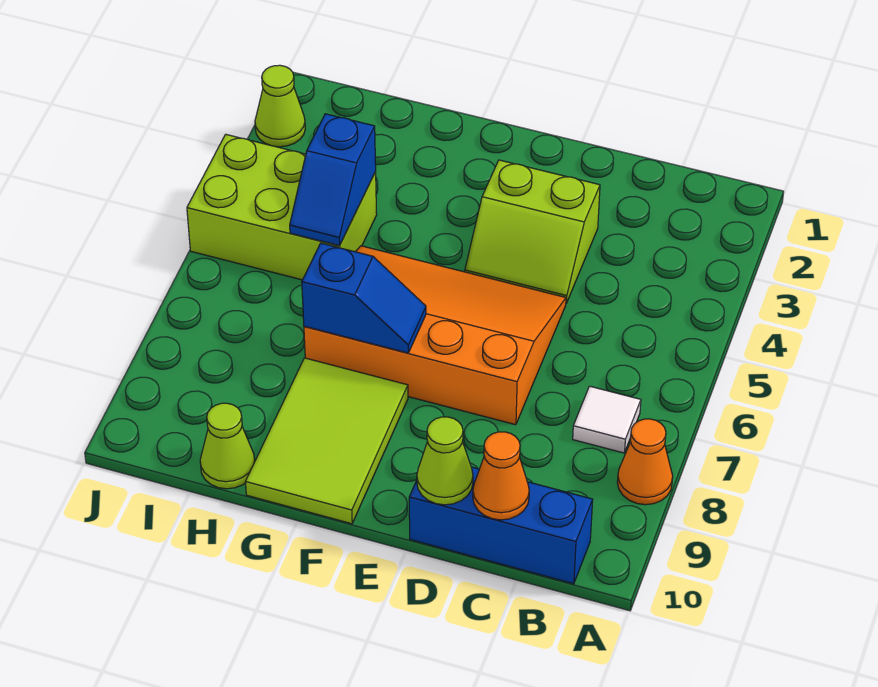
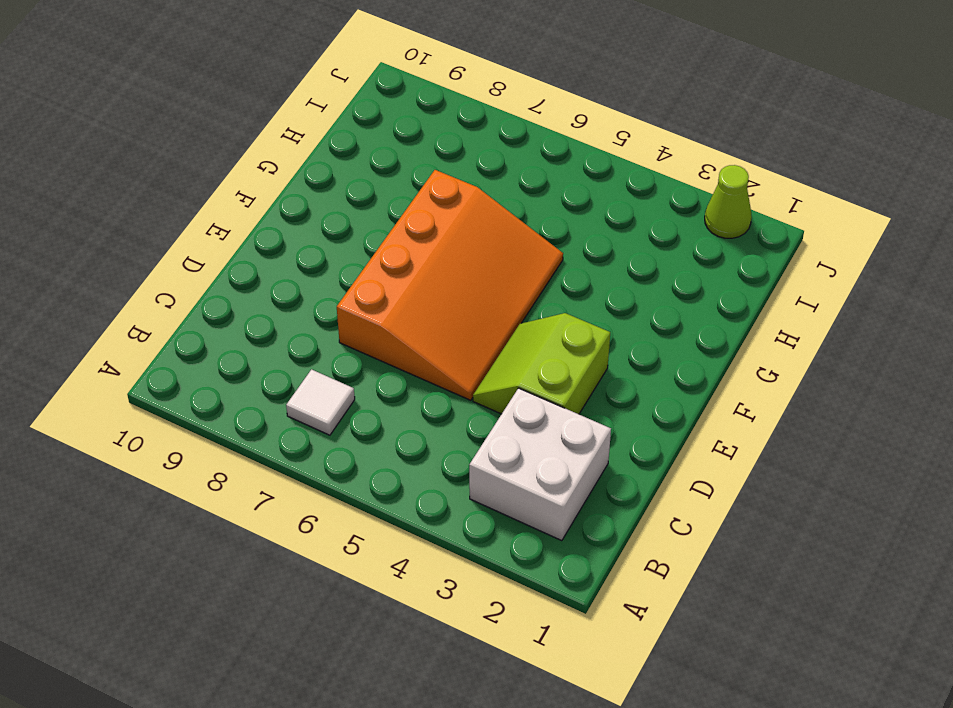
white 2x2 brick [469,388,611,541] -> none
none -> orange 1x1 cone [617,419,673,505]
none -> blue 1x3 brick [409,467,593,584]
none -> lime 2x3 tile [245,358,408,524]

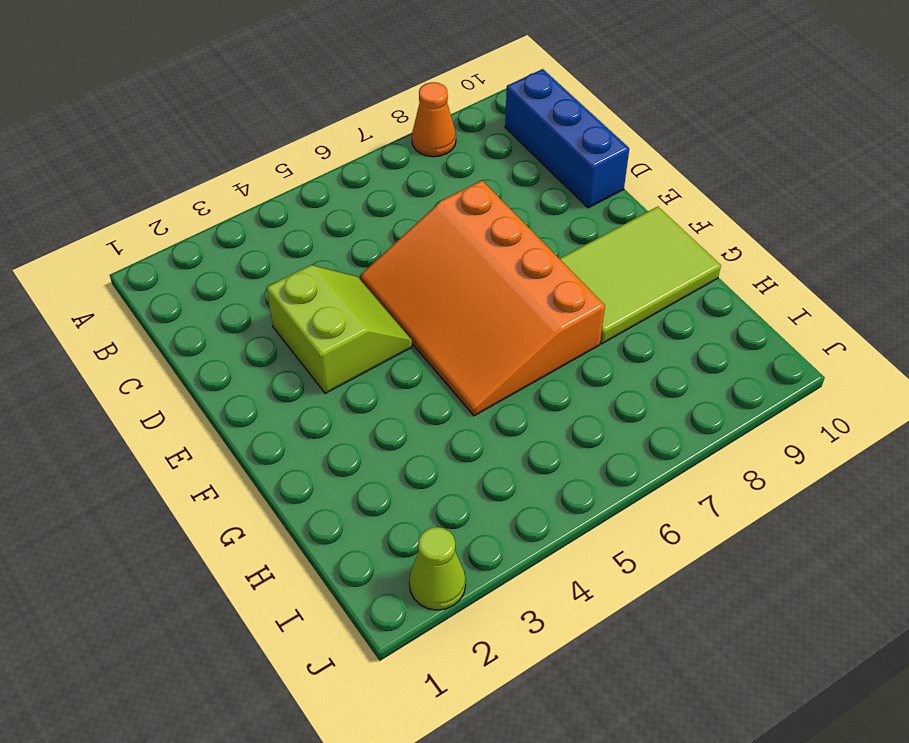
none -> white 1x1 tile [573,386,641,453]
none -> lime 2x3 brick [187,134,377,280]
none -> lime 1x1 cone [200,403,255,489]

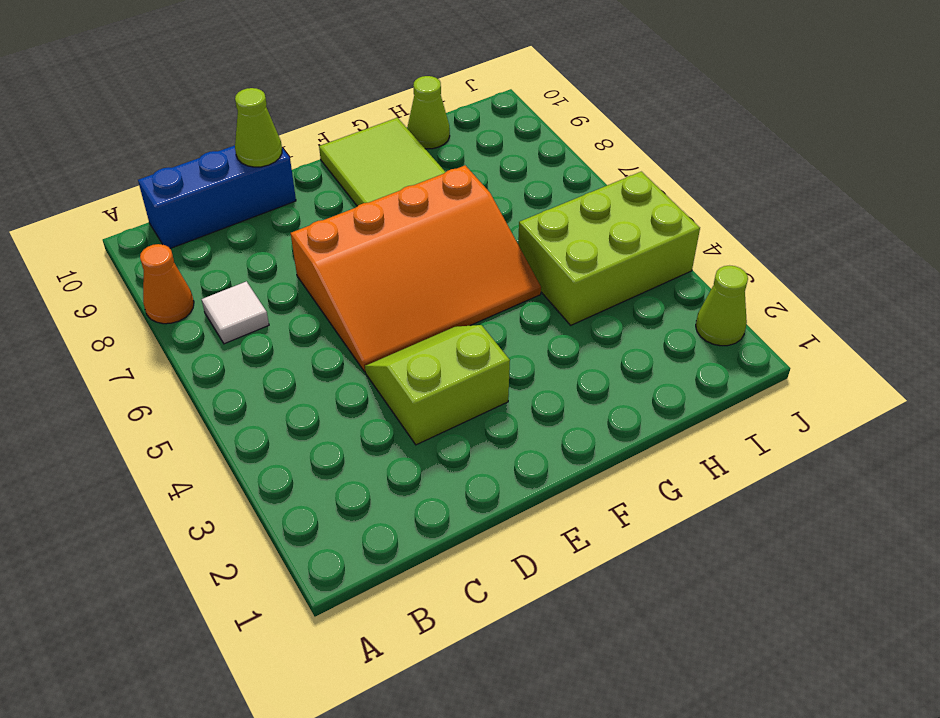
none -> orange 1x1 cone [473,432,529,520]
none -> blue 1x2 slope [302,243,426,353]
none -> blue 1x2 slope [290,114,376,246]

